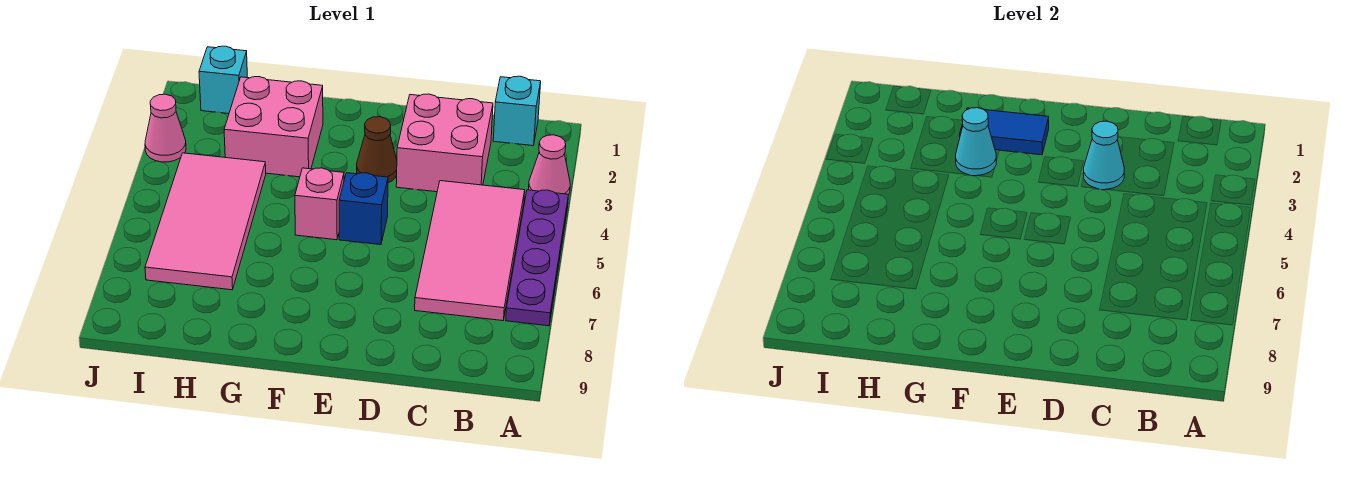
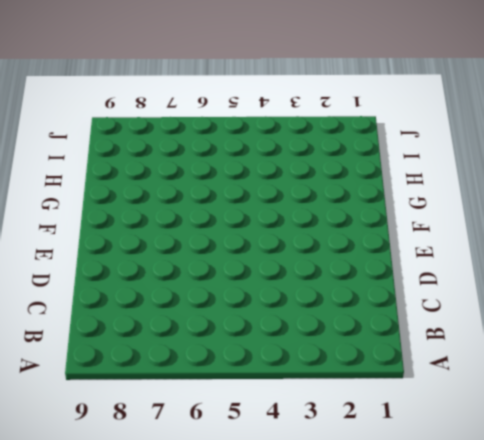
none -> pink 1x1 cone [529,135,570,195]
none -> purple 1x4 plate [506,190,568,326]
none -> cyan 1x1 brick [493,76,541,146]

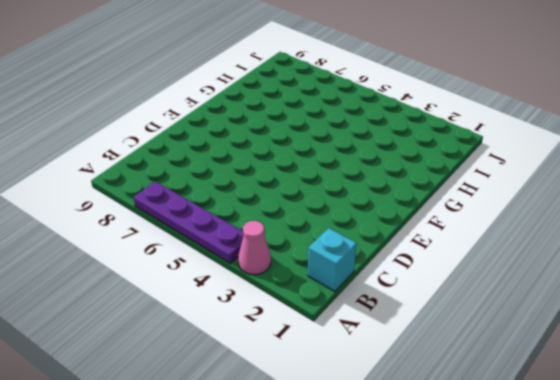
none -> pink 2x4 tile [415,181,525,321]
none -> pink 2x2 brick [396,94,493,192]
none -> brown 1x1 cone [357,117,397,183]

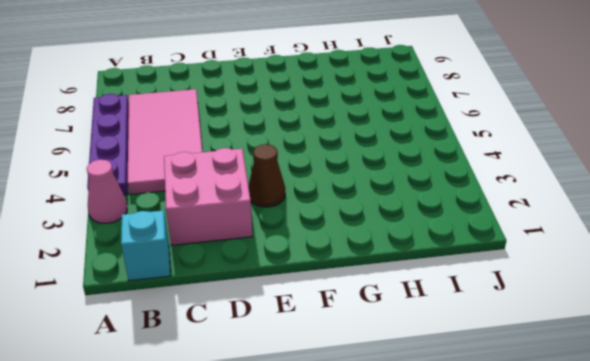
none -> blue 1x1 brick [339,173,388,245]
none -> pink 1x1 brick [295,168,344,240]
none -> pink 2x2 brick [224,77,323,177]

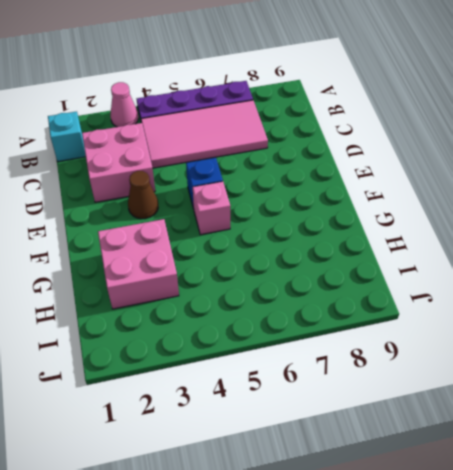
none -> pink 2x4 tile [145,153,266,290]
none -> cyan 1x1 brick [199,46,247,114]
none -> pink 1x1 cone [145,94,186,162]

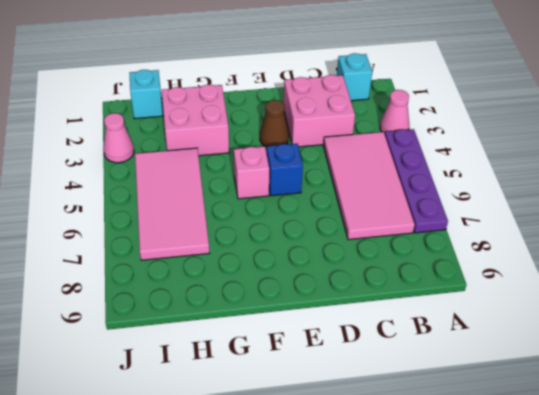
none -> cyan 1x1 cone [1083,121,1124,190]
none -> blue 1x2 tile [960,108,1049,155]
none -> cyan 1x1 cone [956,108,996,176]

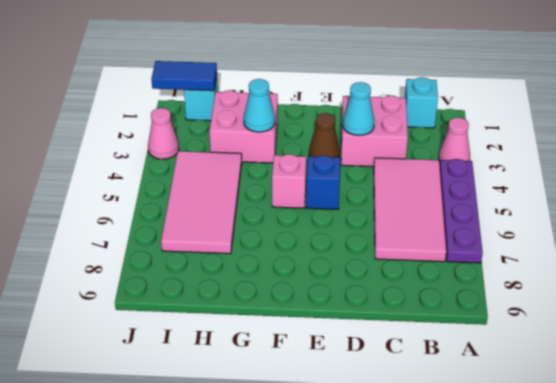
blue 1x2 tile [151,61,217,91] -> blue 1x2 tile moved to [960,108,1049,155]

